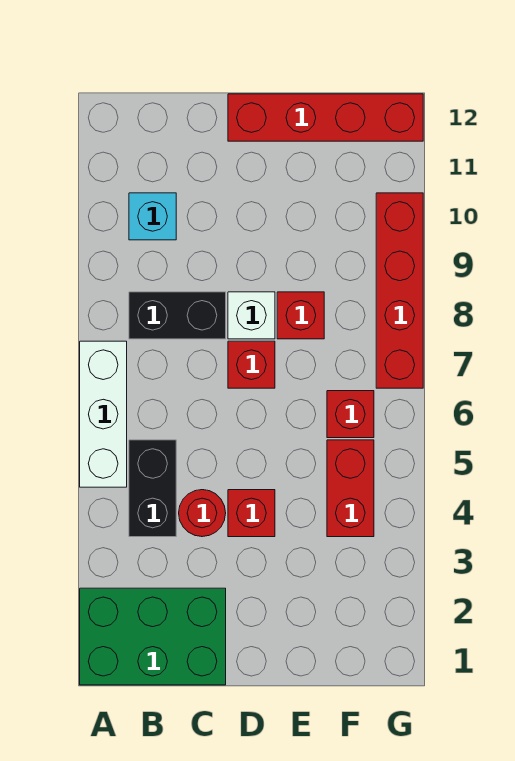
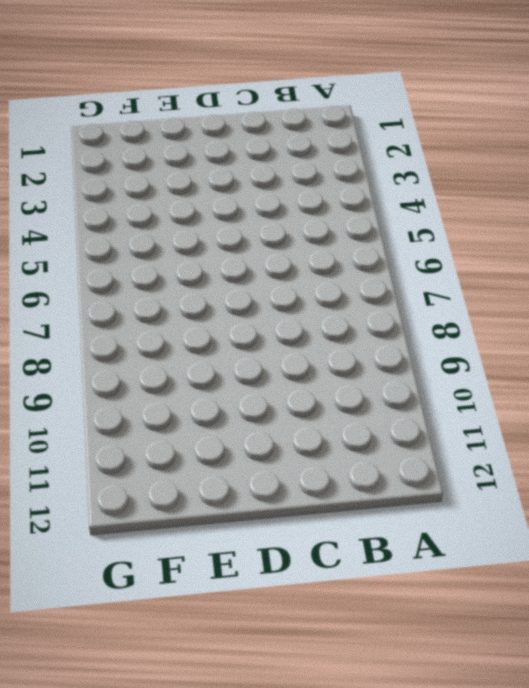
none -> green 2x3 brick [80,588,226,685]
none -> white 1x3 brick [80,341,127,487]
none -> black 1x2 brick [129,440,176,537]

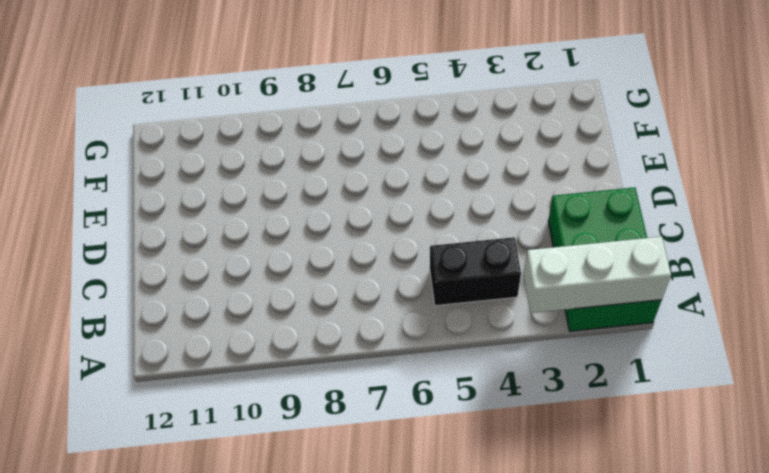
white 1x3 brick [524,237,671,313] -> white 1x3 brick moved to [80,341,127,487]
none -> black 1x2 brick [129,292,226,339]
none -> cyan 1x1 brick [129,193,176,240]
none -> red 1x1 round brick [179,490,226,537]

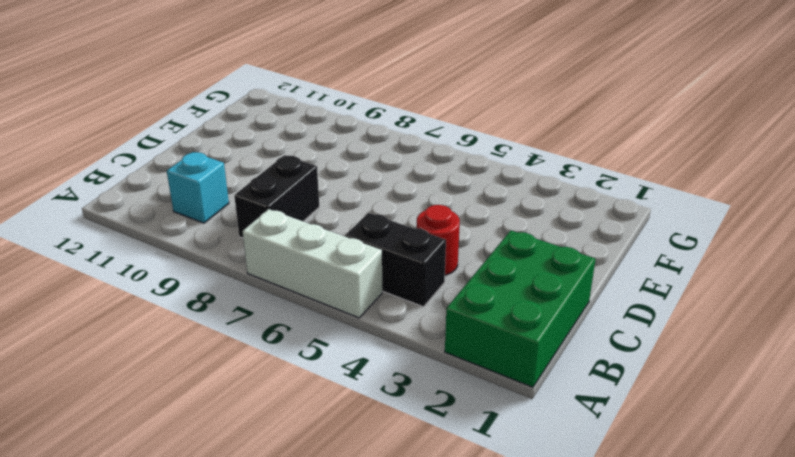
none -> red 1x1 brick [228,490,275,537]
none -> red 1x1 brick [228,341,275,388]
none -> white 1x1 brick [228,292,275,339]

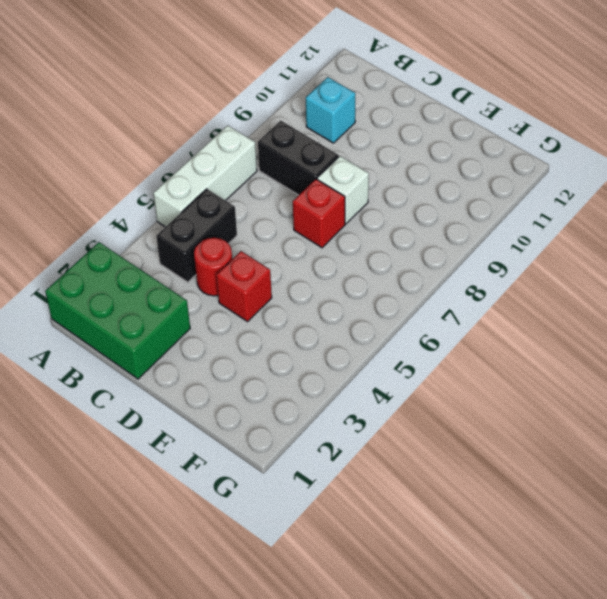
none -> red 1x4 brick [228,94,423,141]
none -> red 1x1 brick [277,292,324,339]
none -> red 1x2 brick [327,440,374,537]

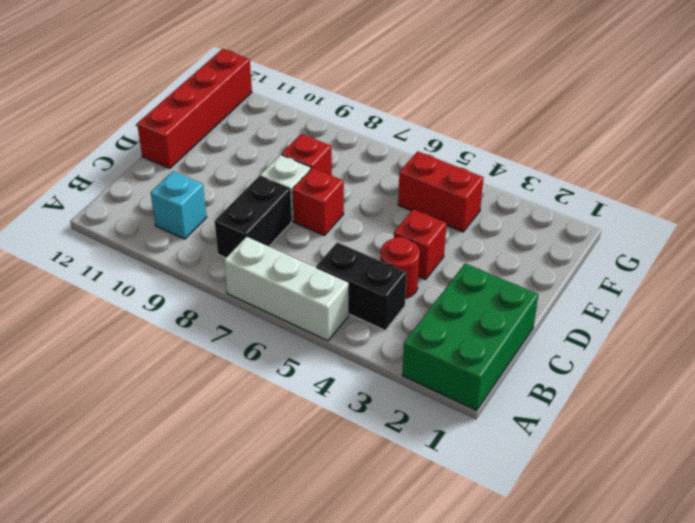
none -> red 1x1 brick [327,391,374,438]
none -> red 1x4 brick [376,193,423,388]

